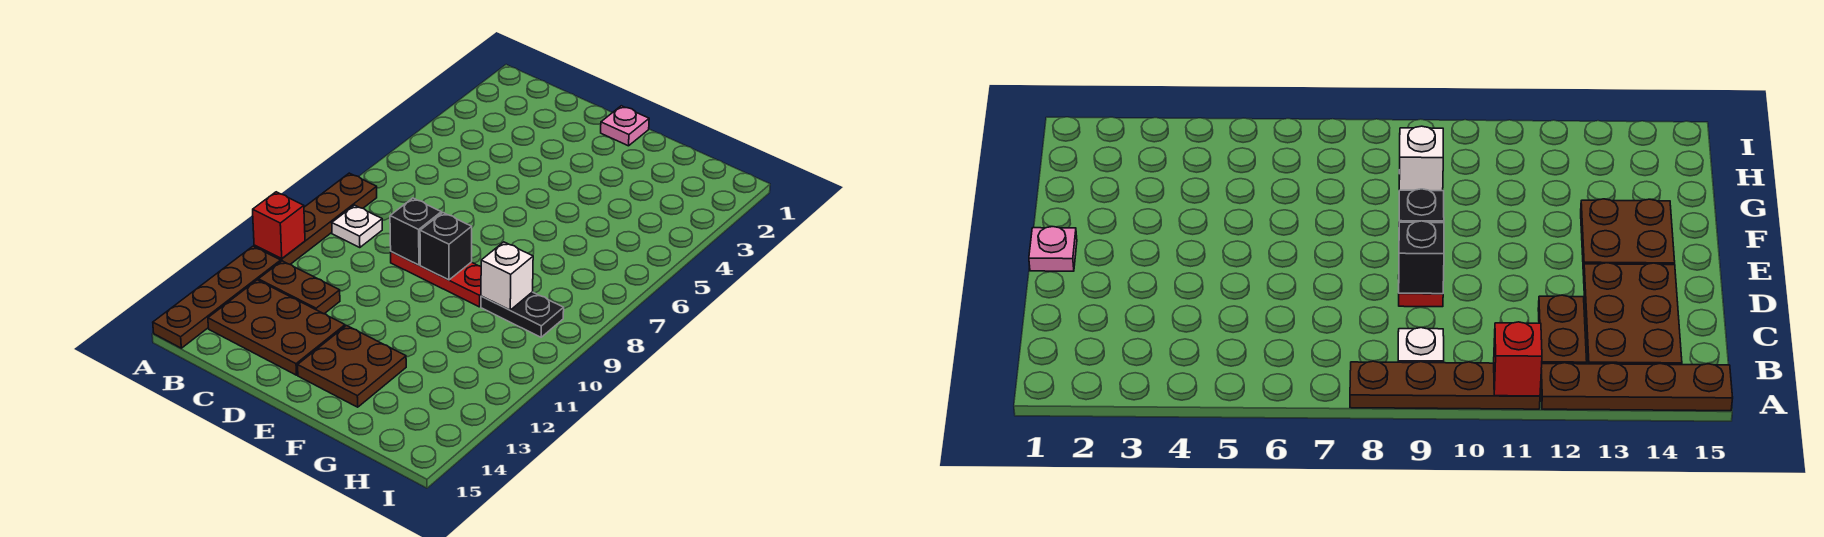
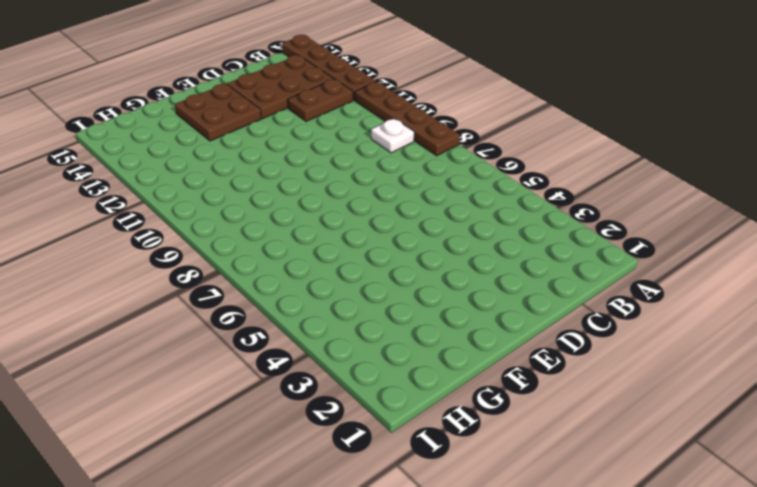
none -> red 1x3 plate [391,252,481,307]
none -> pink 1x1 plate [601,106,649,146]
none -> black 1x2 plate [481,292,564,337]

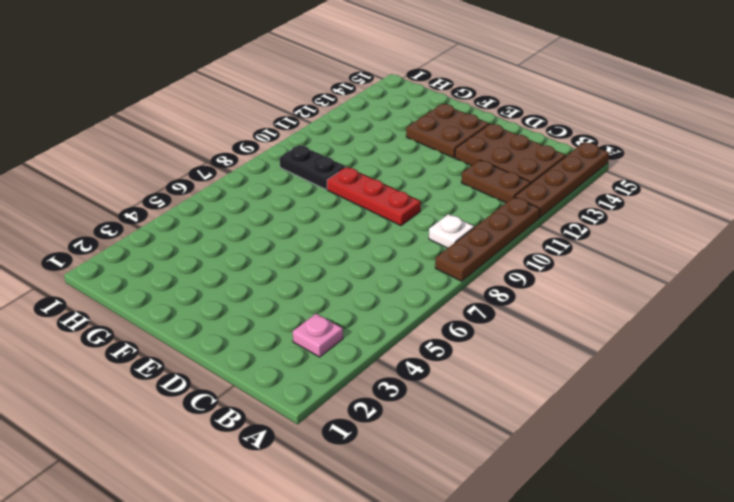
pink 1x1 plate [293,314,343,357] -> pink 1x1 plate moved to [601,106,649,146]
none -> red 1x1 brick [253,192,305,259]
none -> black 1x1 brick [390,198,441,265]
none -> black 1x1 brick [420,213,472,280]

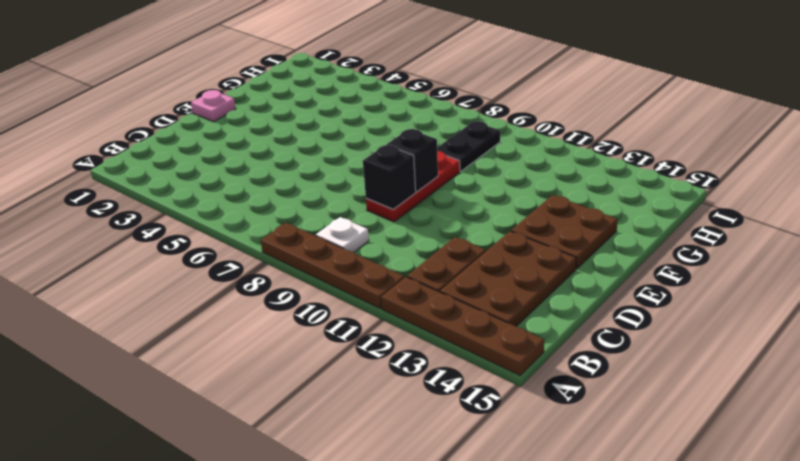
none -> red 1x1 brick [253,192,305,259]
none -> white 1x1 brick [481,242,533,310]

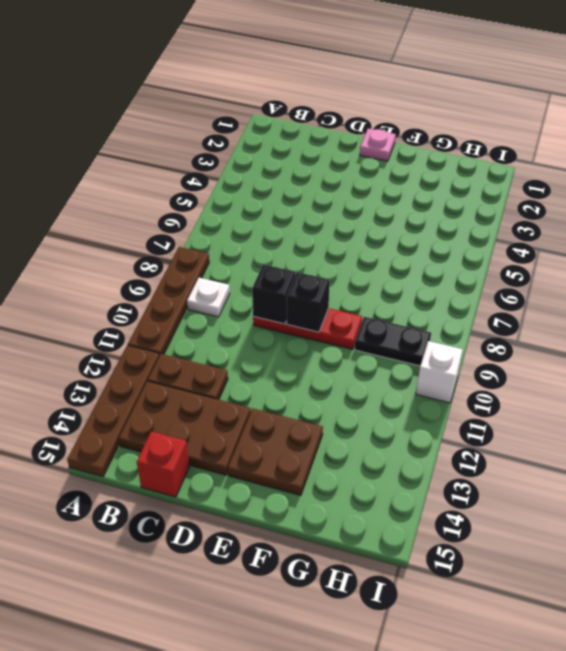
red 1x1 brick [137,432,189,497] -> red 1x1 brick moved to [253,192,305,259]
white 1x1 brick [416,341,463,403] -> white 1x1 brick moved to [481,242,533,310]

